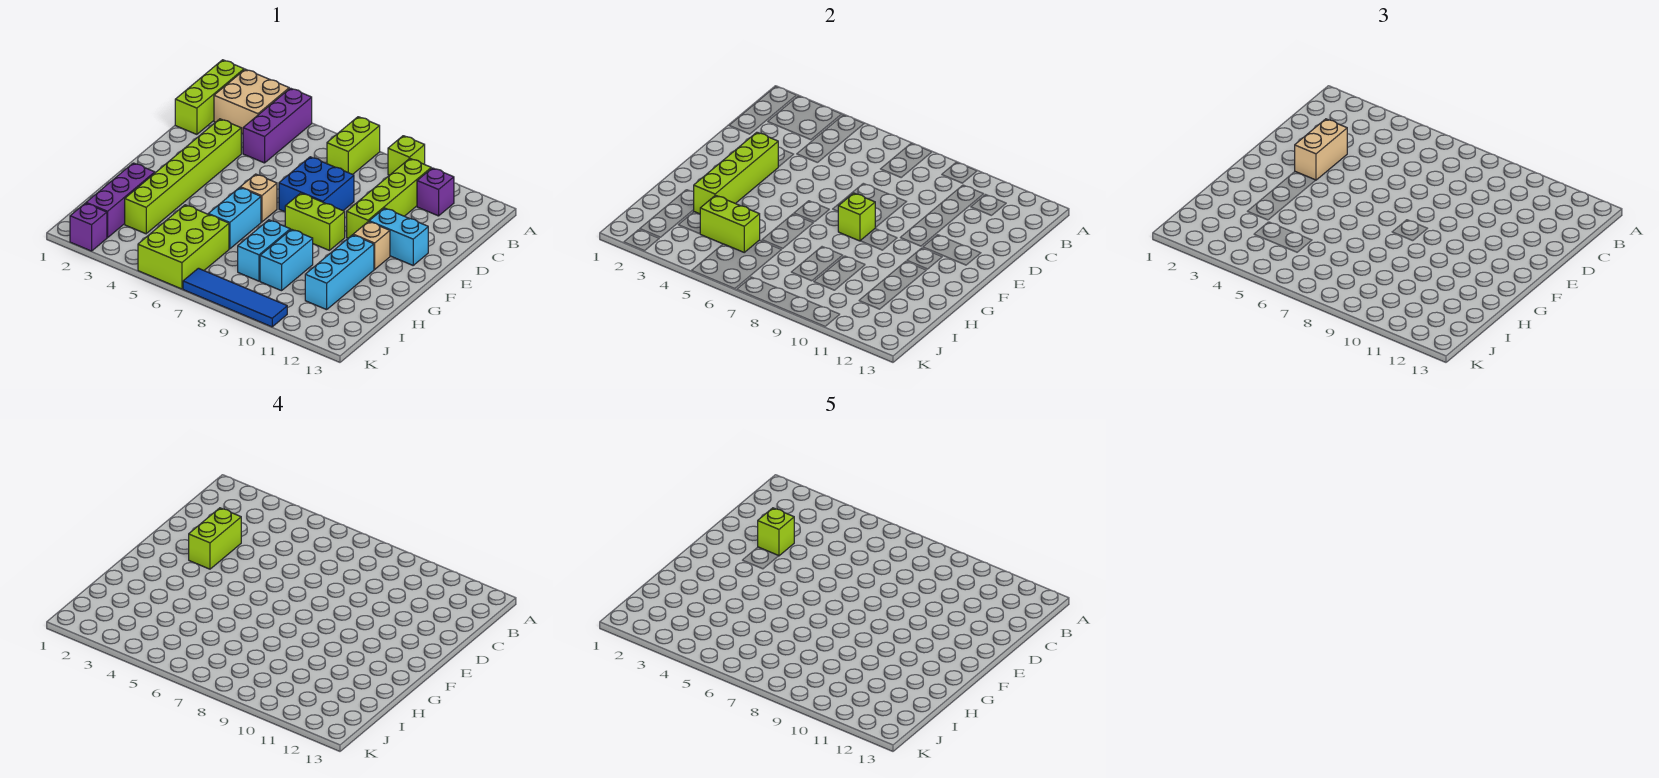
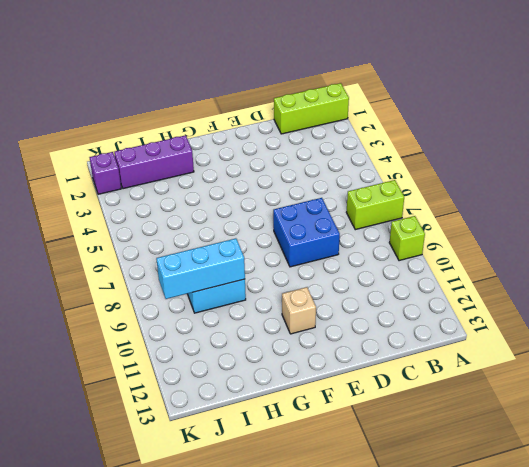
cyan 1x3 brick [156,238,245,299] -> cyan 1x3 brick moved to [305,235,374,310]
none -> tan 2x2 brick [214,69,289,134]
none -> purple 1x3 brick [243,88,312,163]
none -> lime 1x4 brick [347,159,431,238]

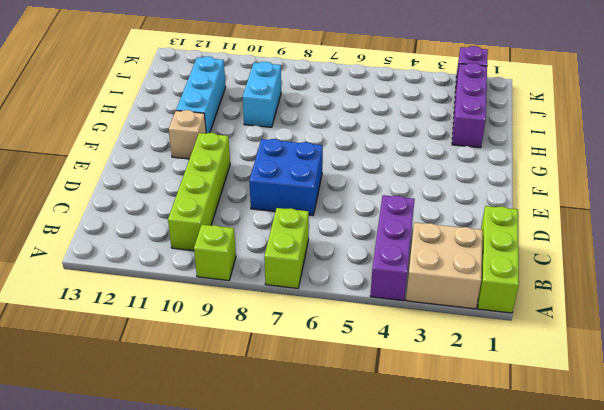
none -> purple 1x1 brick [417,168,454,216]
none -> lime 1x6 brick [125,119,241,234]
none -> cyan 1x2 brick [369,208,428,265]

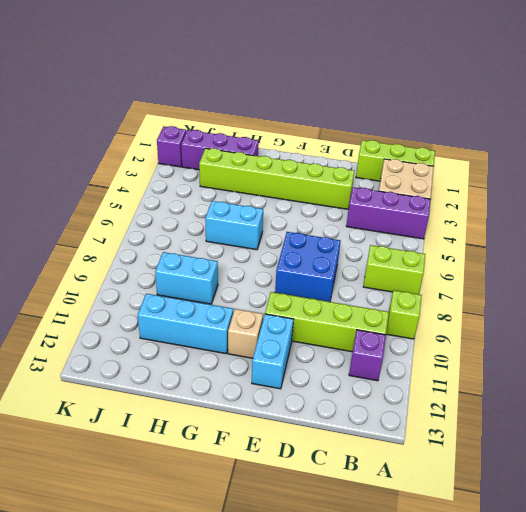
none -> tan 1x1 brick [240,174,277,222]
none -> lime 1x2 brick [285,193,345,250]
none -> cyan 1x2 brick [238,220,290,281]

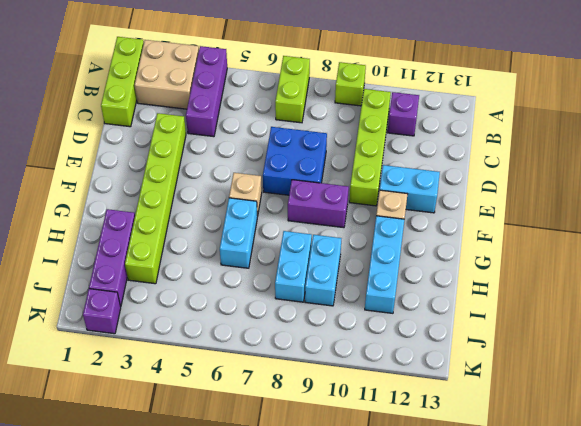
purple 1x2 brick [288,180,349,228] -> lime 1x2 brick [285,193,345,250]
none -> lime 2x3 brick [138,205,229,289]
none -> blue 1x4 tile [183,268,287,327]
none -> lime 1x4 brick [694,132,778,214]

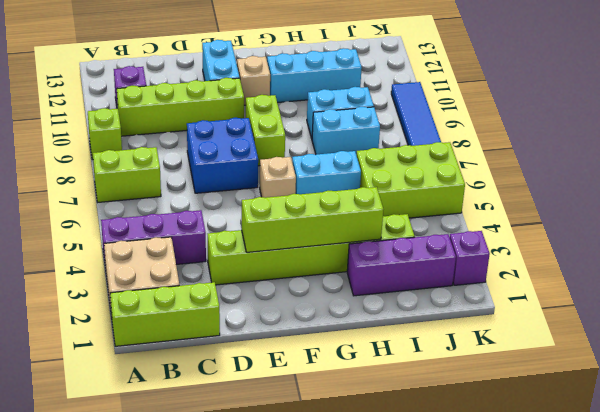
none -> lime 1x1 brick [838,193,875,241]
none -> lime 1x2 brick [700,195,760,252]
none -> tan 1x2 brick [1295,119,1347,180]

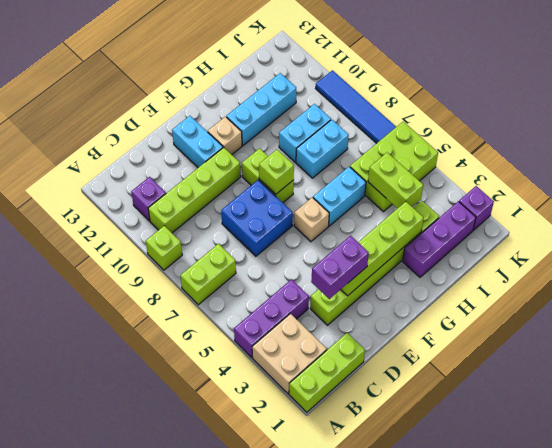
purple 1x2 brick [311,236,369,299] -> tan 1x2 brick [1295,119,1347,180]
none -> lime 1x2 brick [189,508,241,569]
none -> lime 1x1 brick [758,508,794,556]

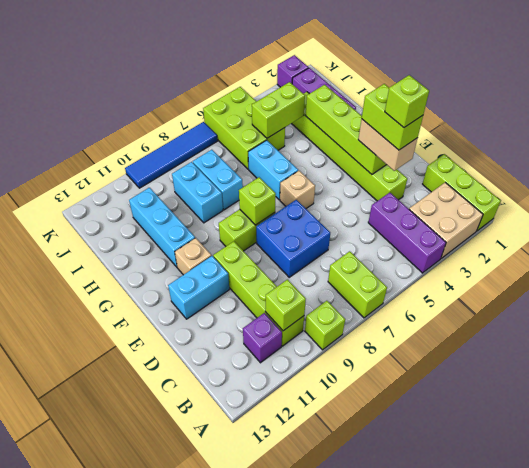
lime 1x1 brick [265,280,306,331] -> none

